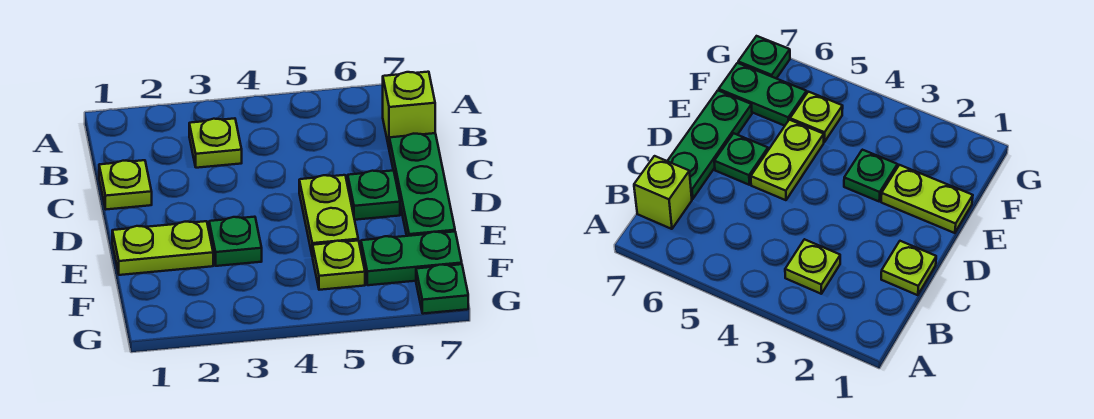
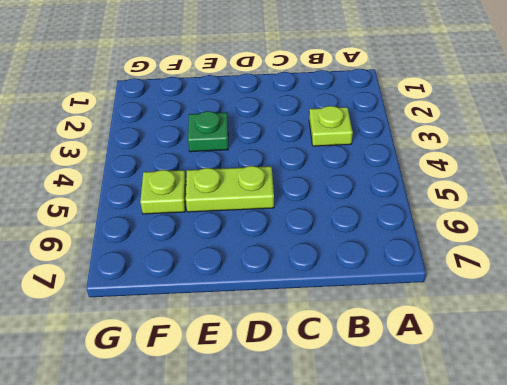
none -> lime 1x1 brick [383,72,435,147]
none -> lime 1x1 plate [99,160,152,209]

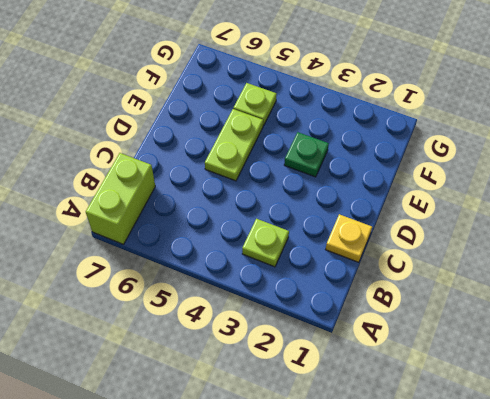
lime 1x2 brick [86,153,155,244] -> lime 1x1 brick [383,72,435,147]
yellow 1x1 plate [326,214,372,262] -> lime 1x1 plate [99,160,152,209]
none -> green 1x3 plate [389,133,455,236]
none -> green 1x1 plate [348,170,400,220]

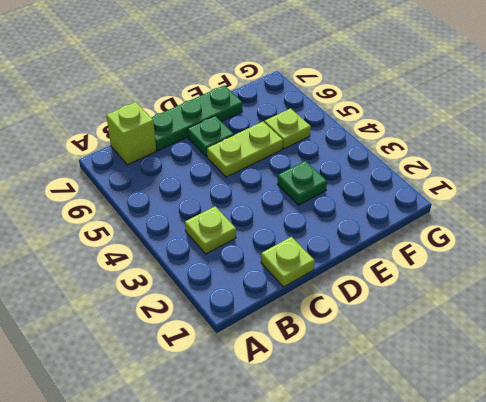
none -> lime 1x2 plate [112,221,213,275]
none -> green 1x2 plate [361,232,462,285]

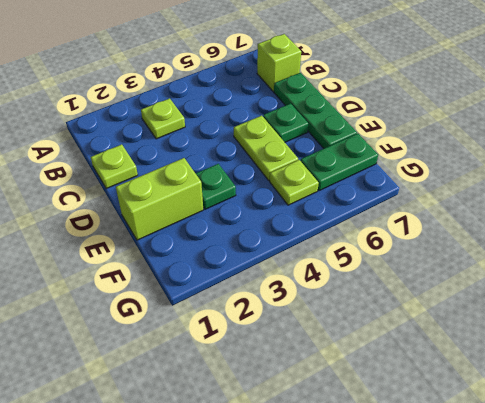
lime 1x2 brick [116,158,203,240] -> lime 1x2 plate [112,221,213,275]
none -> green 1x1 plate [416,264,468,314]

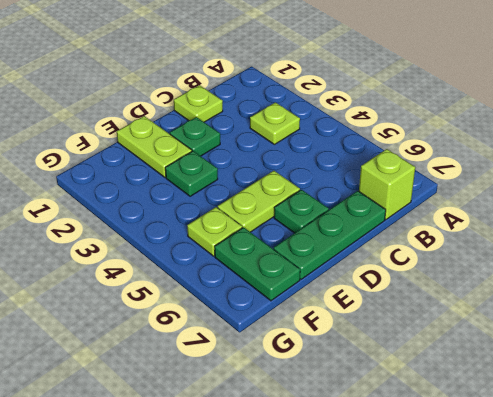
green 1x1 plate [170,117,220,156] -> green 1x1 plate moved to [416,264,468,314]

